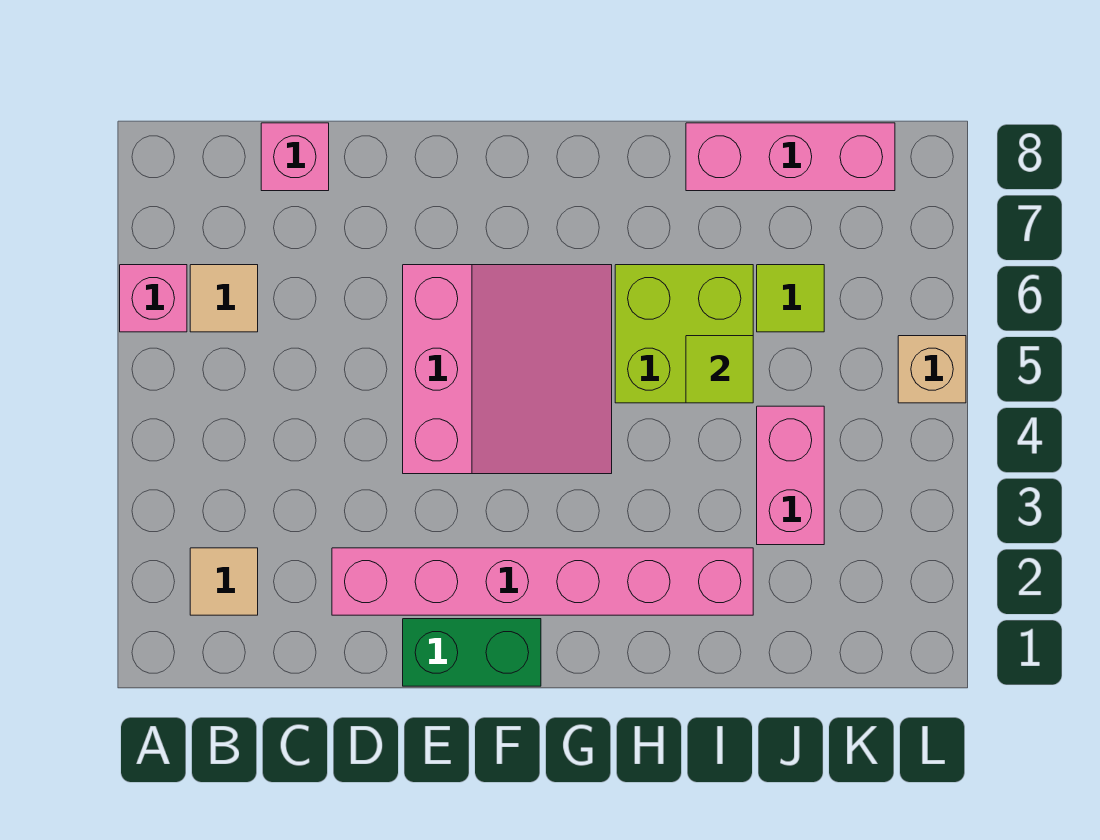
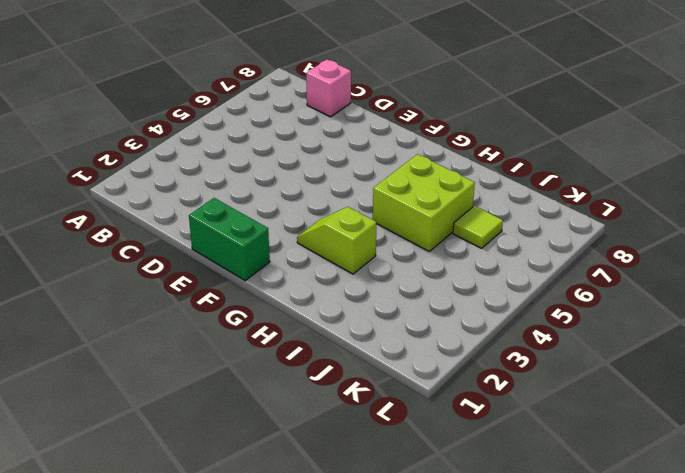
lime 1x2 slope [297,207,376,274] -> none
none -> pink 1x1 brick [120,265,187,332]
none -> tan 1x1 tile [190,548,258,615]
none -> tan 1x1 tile [190,265,258,332]

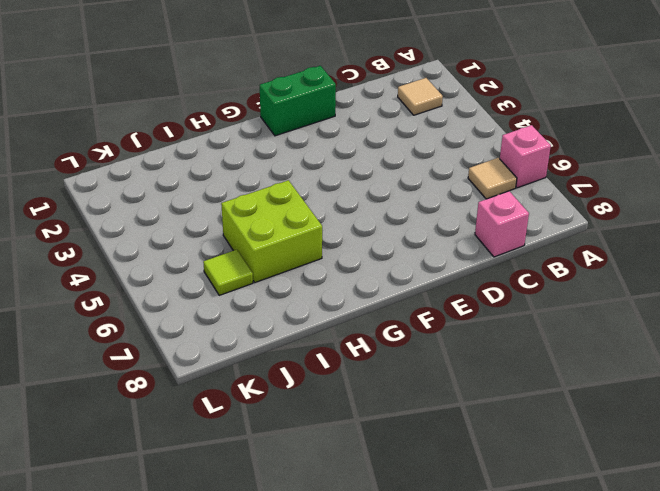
none -> pink 1x6 brick [332,548,753,615]
none -> pink 3x3 slope [403,265,612,474]
none -> pink 1x3 brick [686,123,895,191]

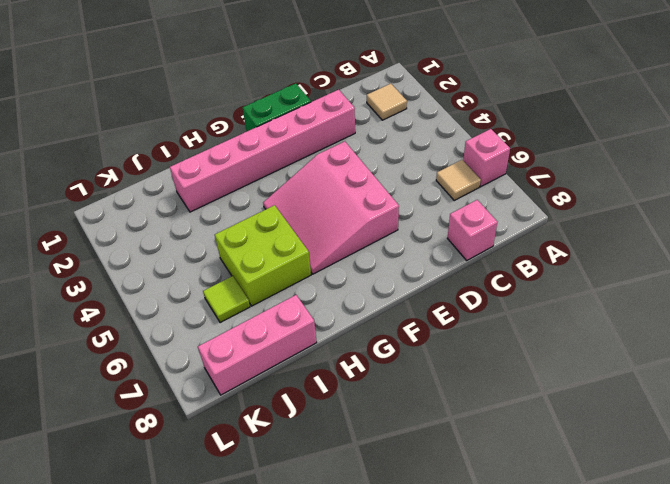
none -> pink 1x2 brick [757,406,824,545]
none -> tan 1x1 brick [898,336,966,403]
none -> lime 1x1 tile [686,336,753,403]

